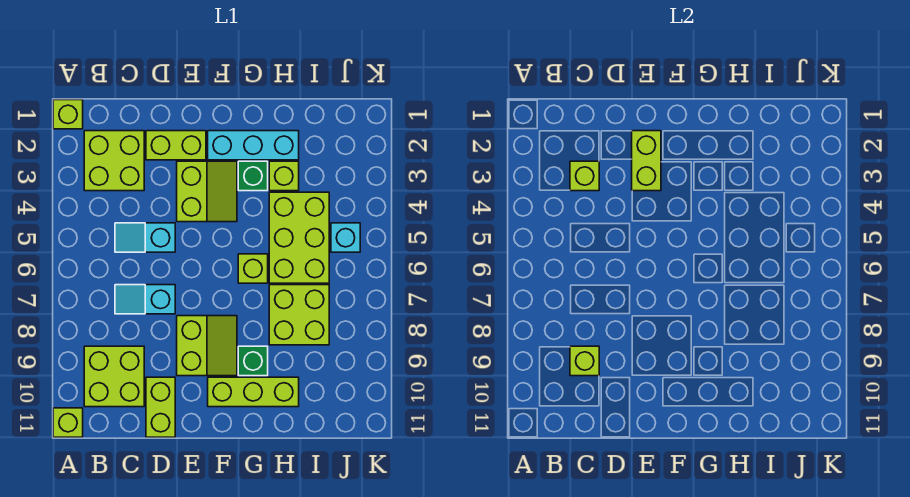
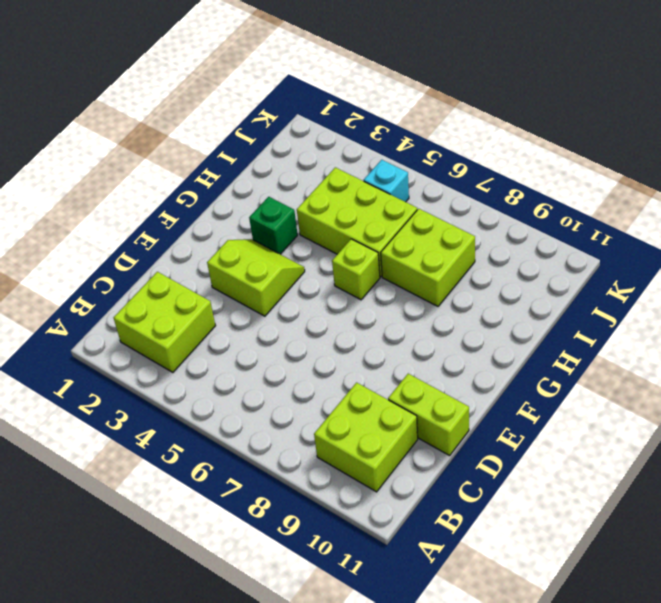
none -> lime 1x1 brick [53,100,83,129]
none -> lime 1x1 brick [53,408,83,437]
none -> cyan 1x2 slope [115,223,175,252]

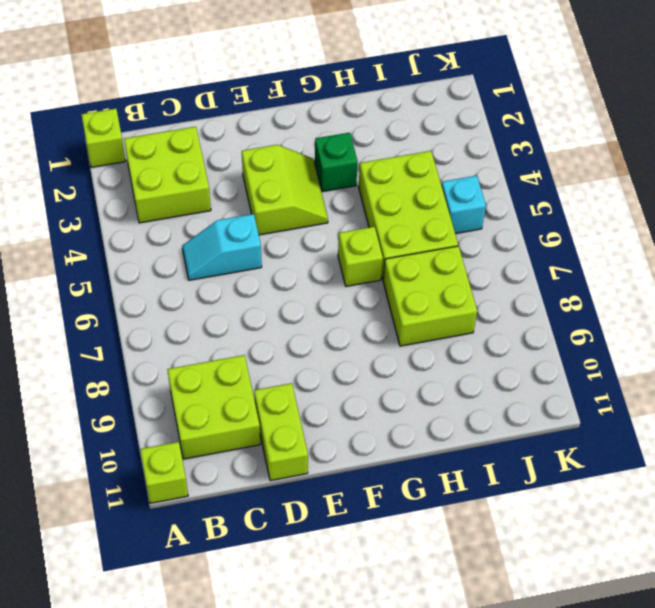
none -> cyan 1x2 slope [115,285,175,314]
none -> lime 1x2 brick [146,131,206,160]
none -> lime 2x2 slope [177,316,237,376]

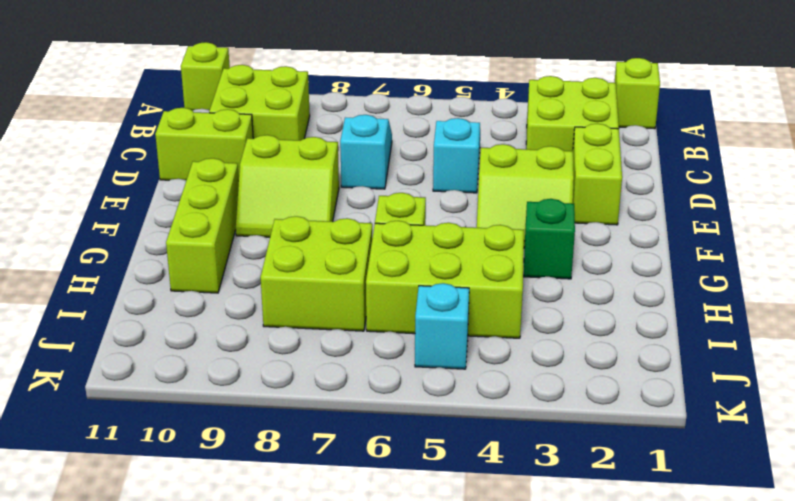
none -> cyan 1x3 brick [208,131,299,160]
none -> green 1x1 brick [238,346,268,376]
none -> lime 1x1 brick [269,161,299,191]

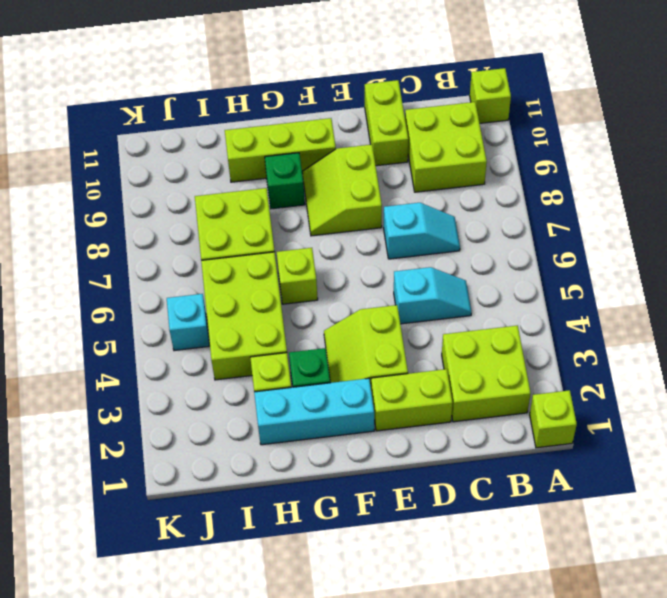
none -> lime 1x1 brick [570,161,599,191]
none -> lime 1x1 brick [570,346,599,376]
none -> lime 1x2 brick [632,131,661,191]

